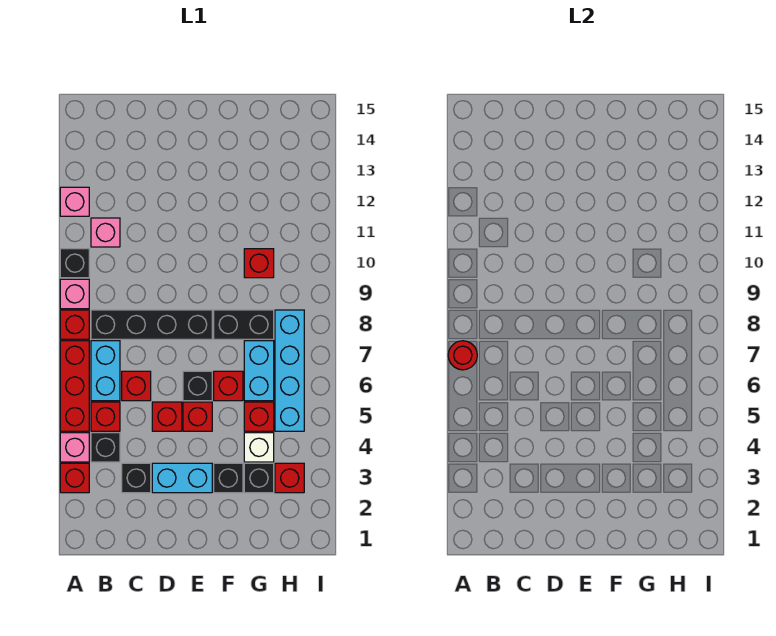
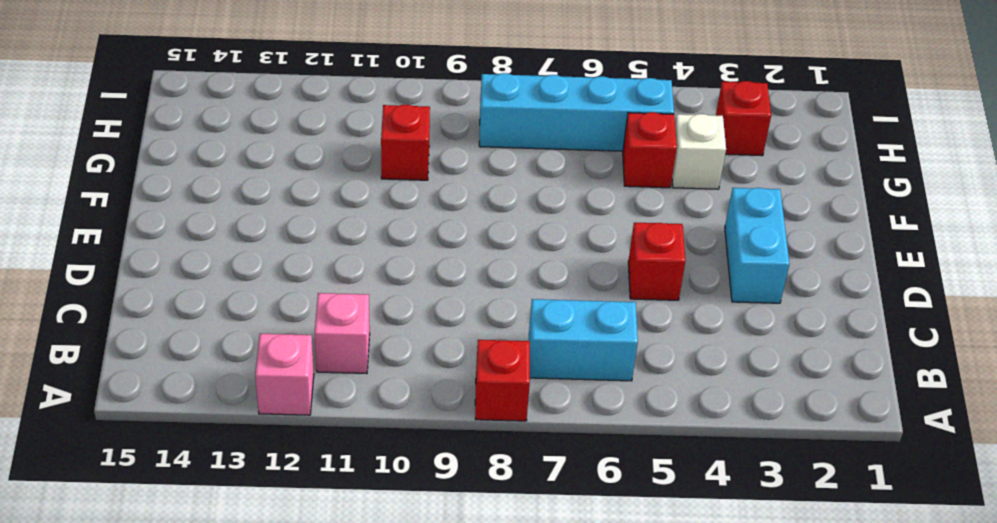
none -> red 1x1 brick [60,463,89,493]
none -> pink 1x1 brick [60,433,89,462]
none -> red 1x3 brick [60,341,89,431]

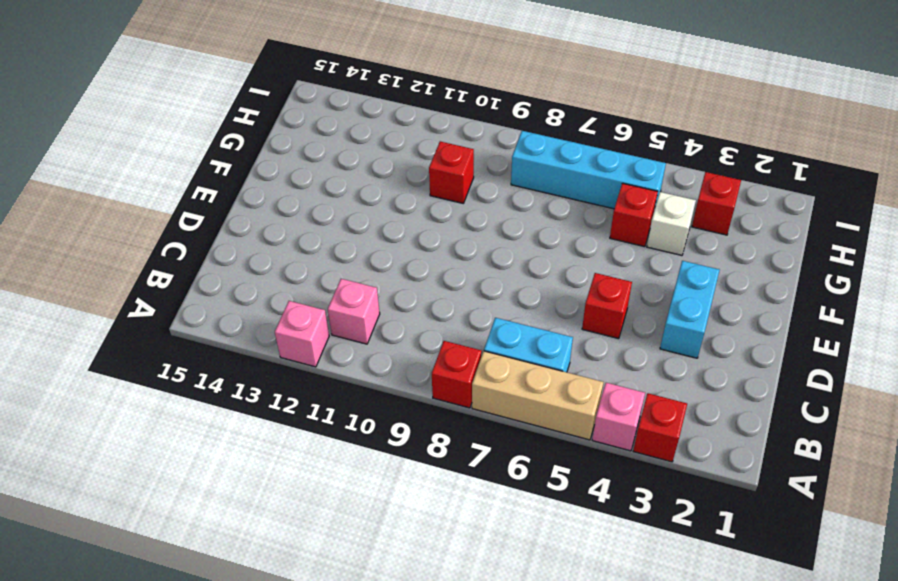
tan 1x3 brick [472,351,604,440] -> red 1x3 brick [60,341,89,431]
none -> pink 1x1 brick [60,279,89,309]
none -> black 1x1 brick [60,249,89,278]
none -> black 1x1 brick [91,433,120,462]

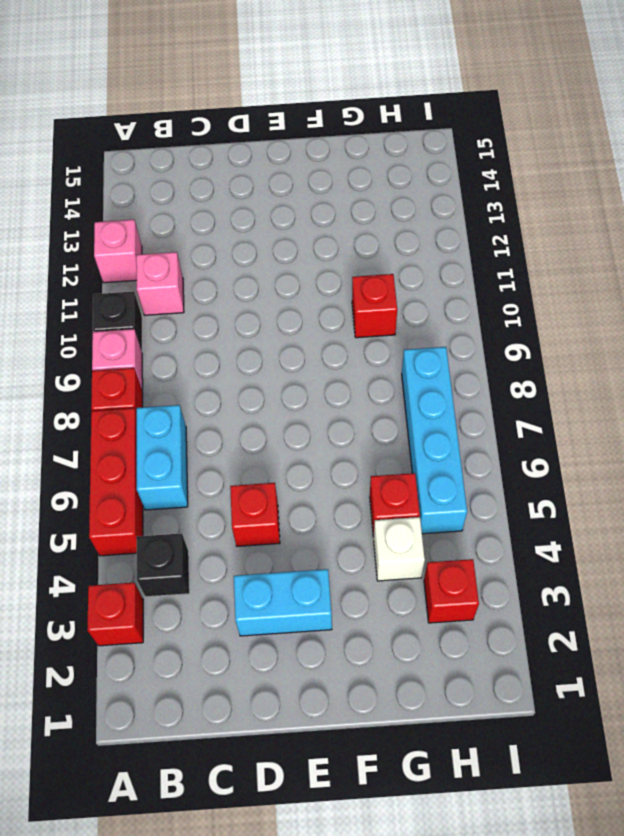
none -> pink 1x1 brick [60,433,89,462]
none -> red 1x1 brick [91,402,120,431]
none -> black 1x4 brick [91,310,212,339]

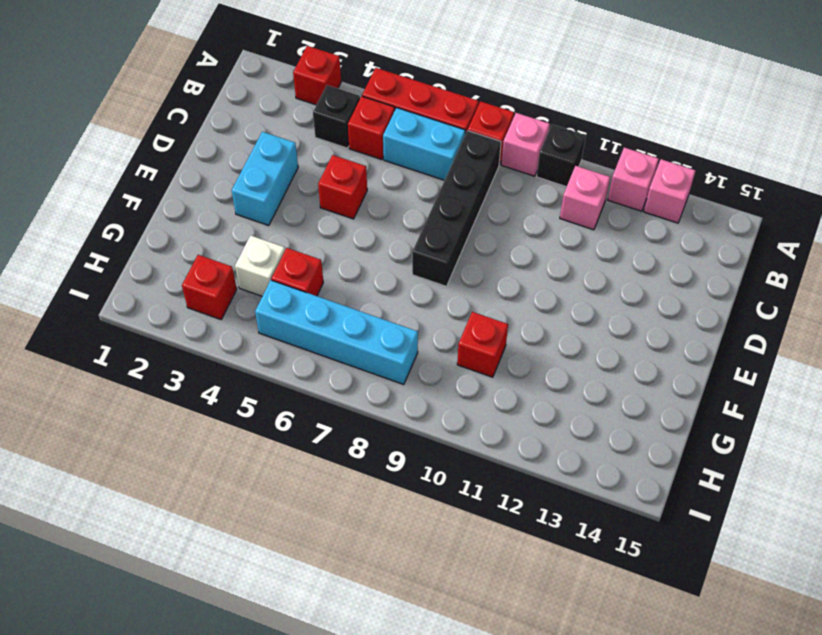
pink 1x1 brick [644,159,695,223] -> pink 1x1 brick moved to [60,433,89,462]
none -> black 1x1 brick [122,463,151,493]
none -> red 1x1 brick [122,371,151,401]
none -> red 1x1 brick [183,402,212,431]

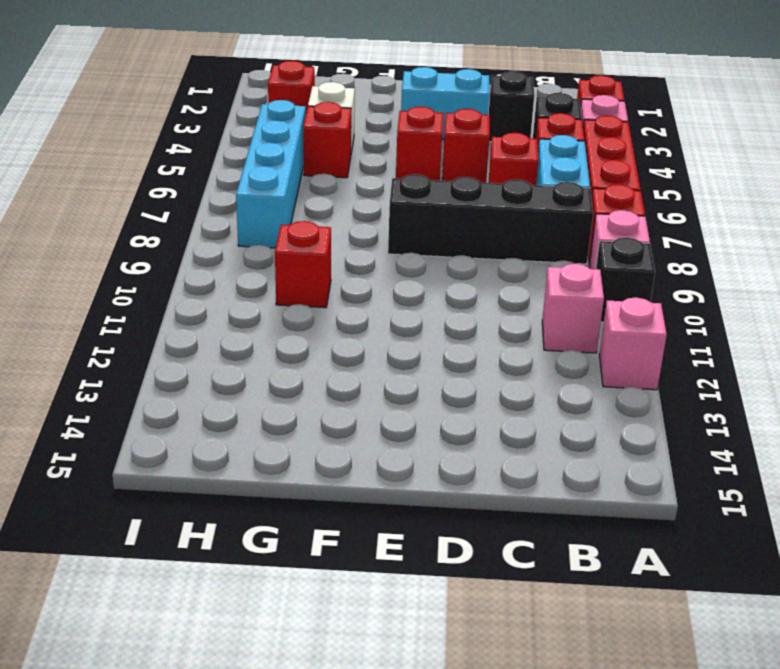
none -> black 1x1 brick [183,371,212,401]
none -> black 1x1 brick [214,463,243,493]
none -> red 1x1 brick [214,371,243,401]

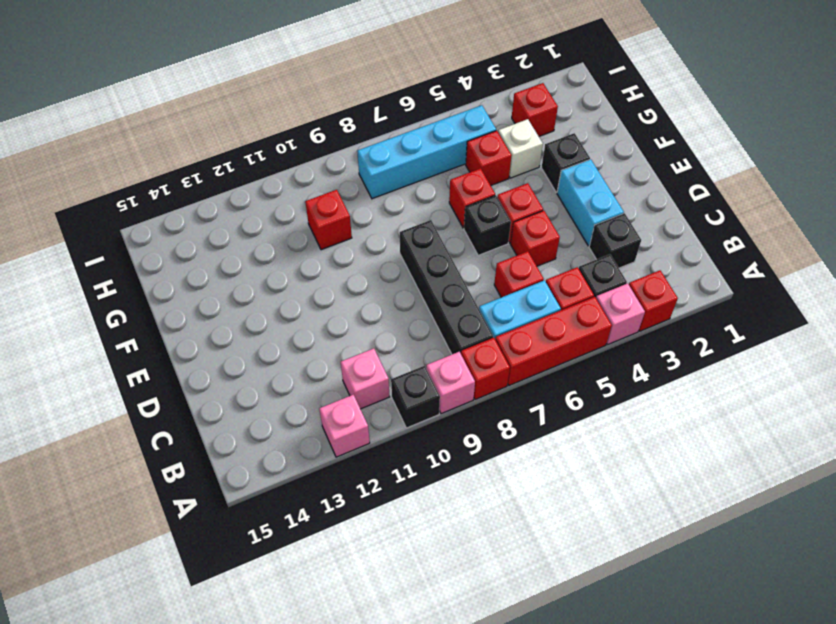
none -> black 1x2 brick [214,310,274,339]
none -> black 1x1 brick [244,463,274,493]
none -> cyan 1x2 brick [244,341,274,401]

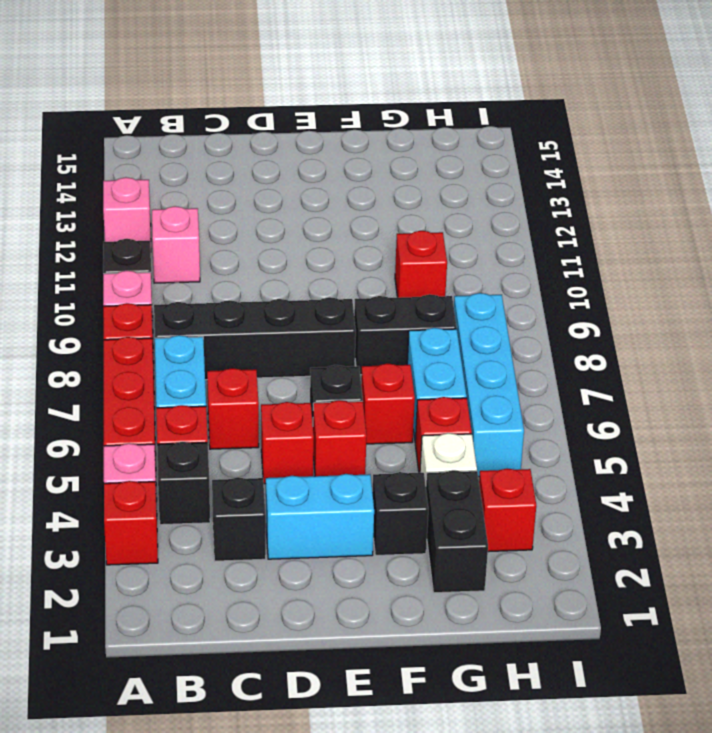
black 1x2 brick [426,470,488,593] -> black 1x1 brick [244,463,274,493]
none -> red 1x1 round brick [448,341,477,370]

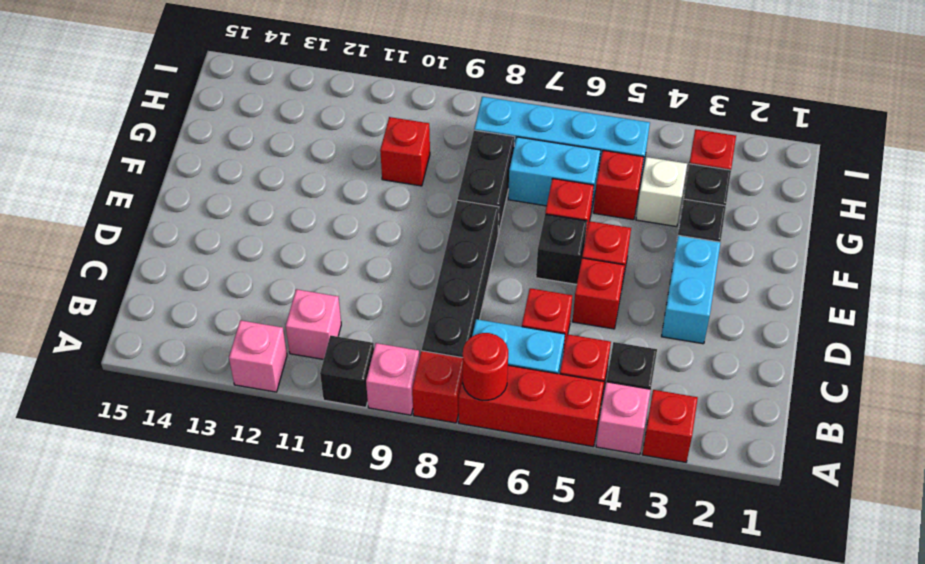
none -> black 1x1 brick [122,463,151,493]

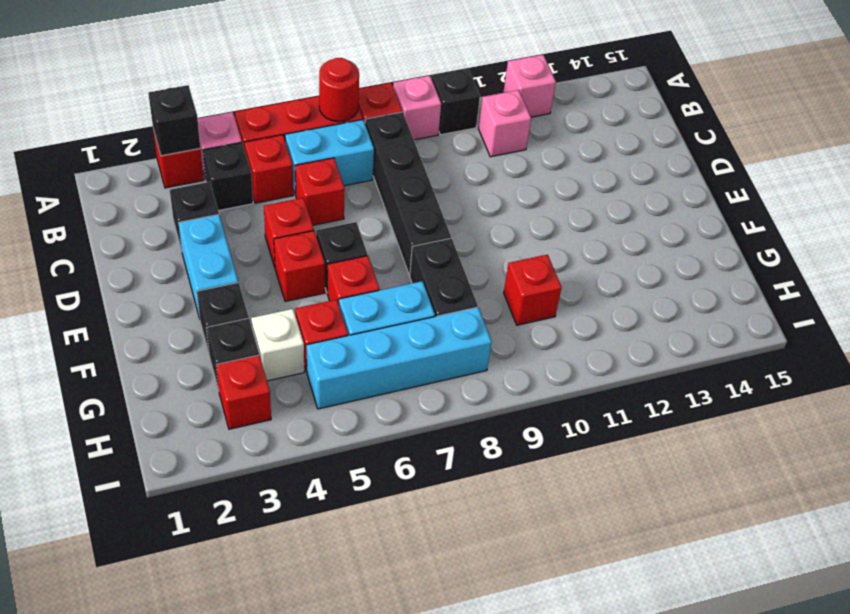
black 1x1 brick [148,85,200,156] -> none

